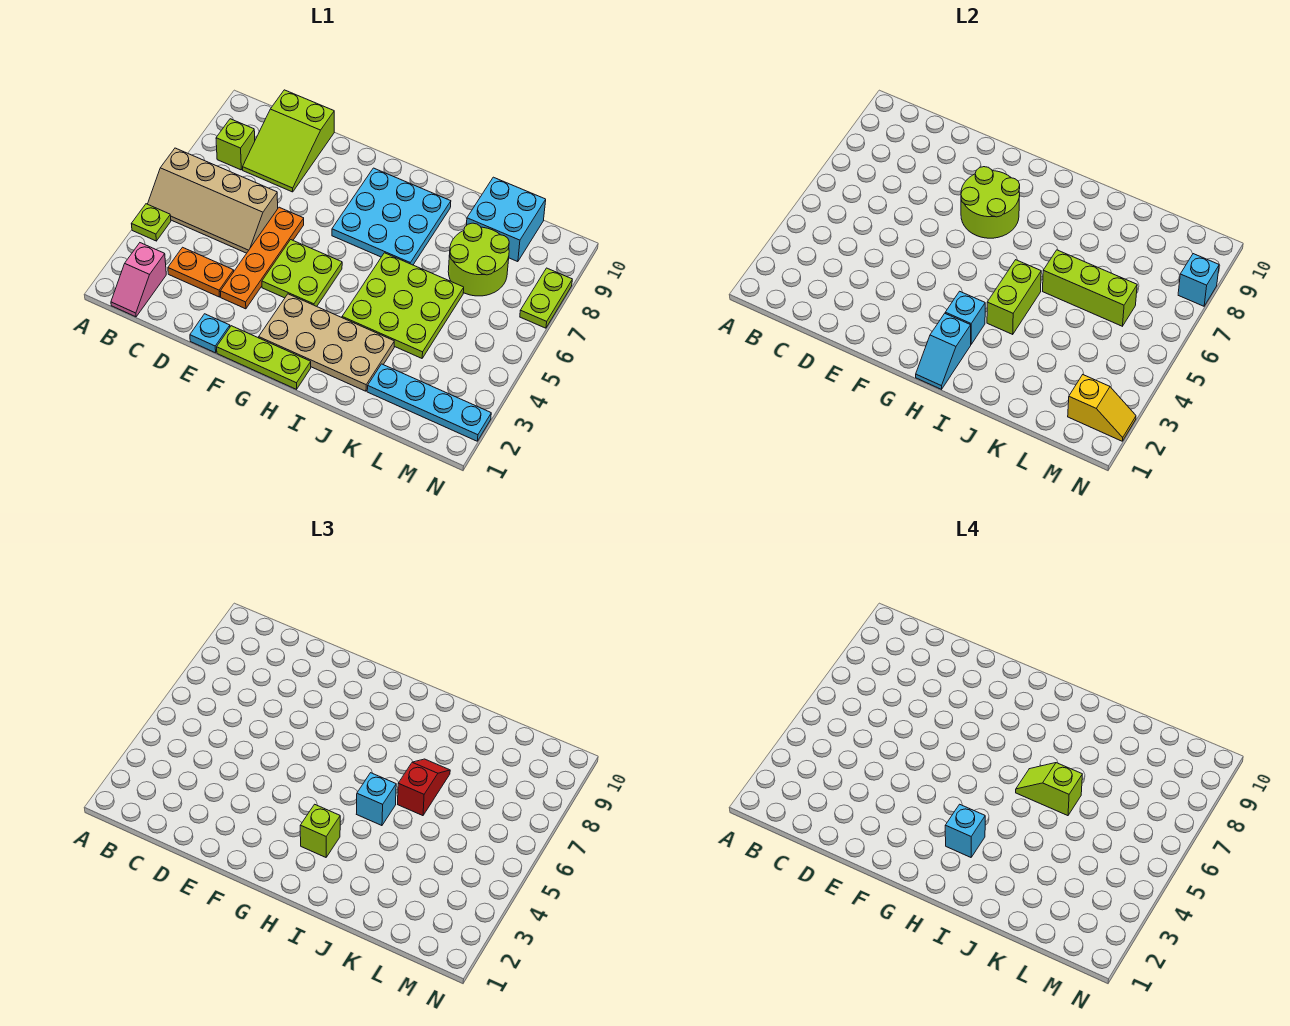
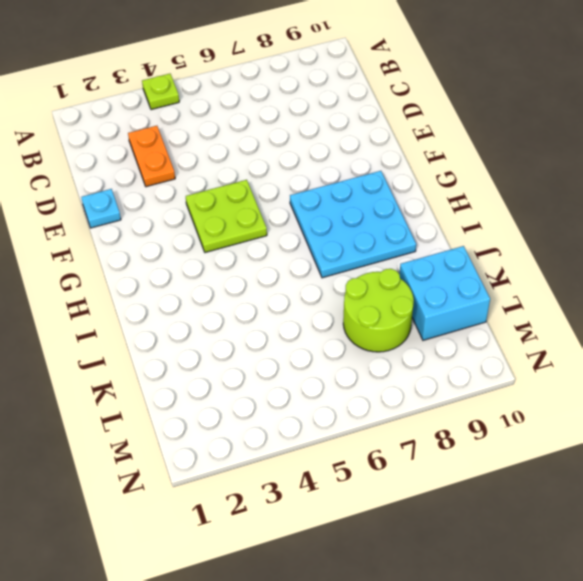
none -> tan 2x4 slope [148,148,278,253]
none -> pink 1x2 slope [111,243,166,317]
none -> lime 1x1 brick [216,119,255,170]

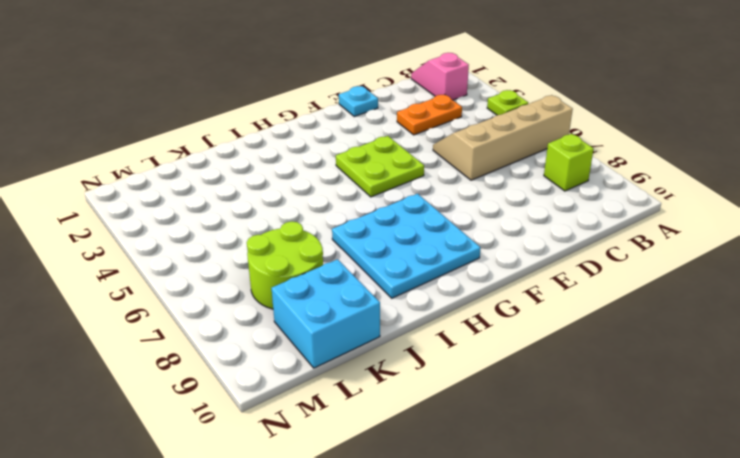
none -> lime 2x3 slope [243,90,334,192]
none -> orange 1x4 plate [220,207,304,309]
none -> lime 1x3 plate [217,326,311,389]

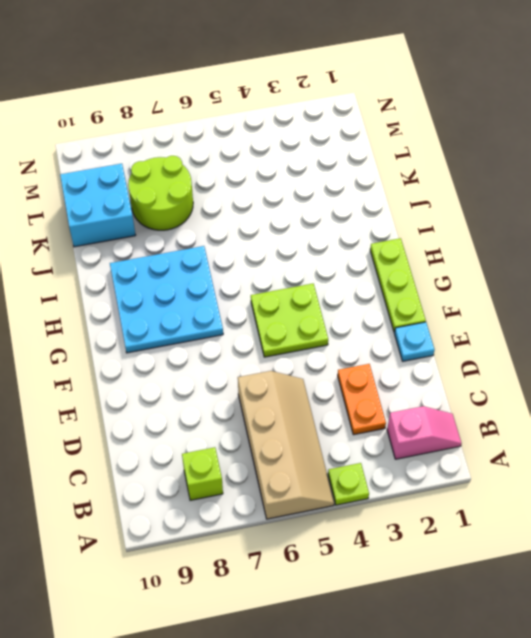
none -> lime 2x3 slope [243,90,334,192]
none -> orange 1x4 plate [220,207,304,309]
none -> tan 2x4 plate [259,294,394,391]

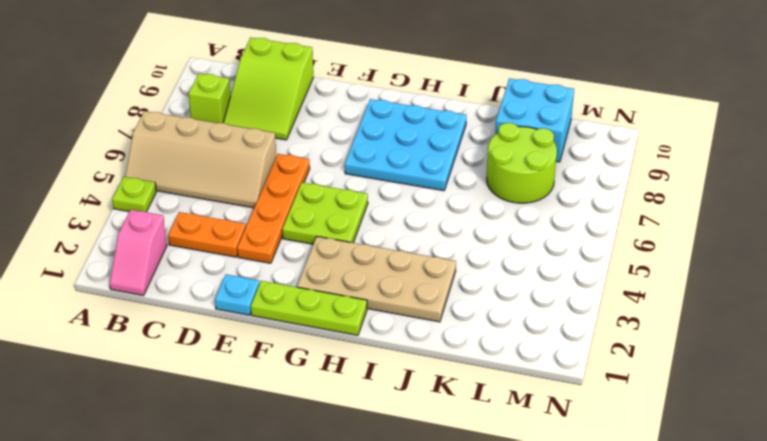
none -> lime 3x3 plate [342,253,464,358]
none -> cyan 1x4 plate [367,364,491,441]
none -> lime 1x2 plate [520,268,572,328]

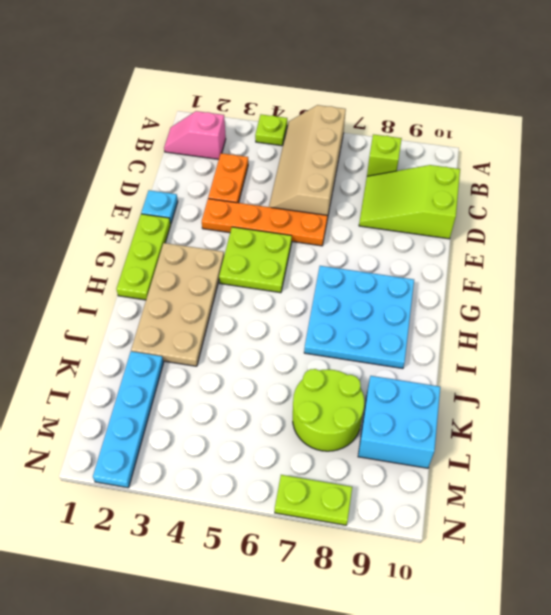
none -> lime 3x3 plate [342,253,464,358]
none -> lime 2x2 round brick [961,167,1020,238]
none -> cyan 1x2 slope [916,314,971,389]

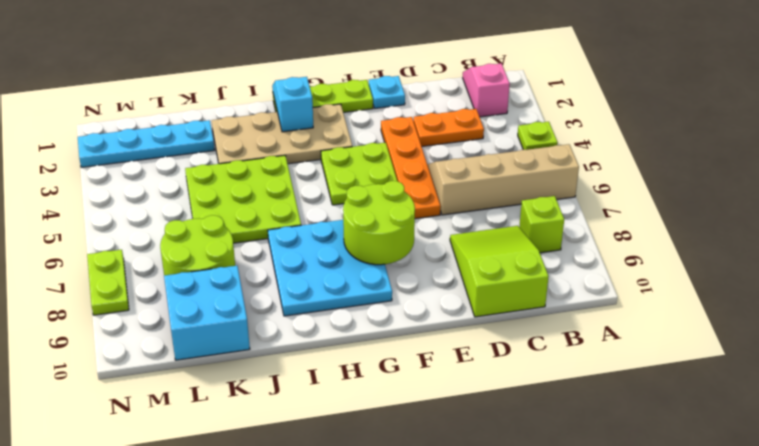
none -> cyan 1x1 brick [945,291,985,344]
none -> lime 1x2 brick [987,260,1041,334]
none -> lime 1x3 brick [1043,250,1137,326]

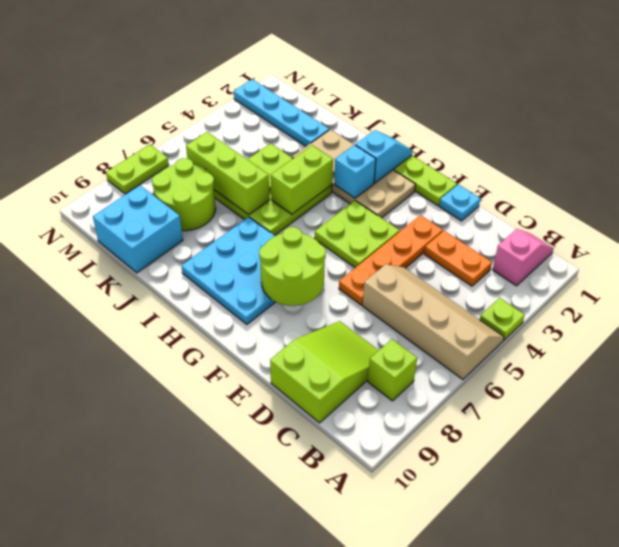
none -> yellow 1x2 slope [1068,375,1136,441]
none -> cyan 1x1 brick [1178,254,1219,306]
none -> lime 1x1 brick [300,804,340,857]

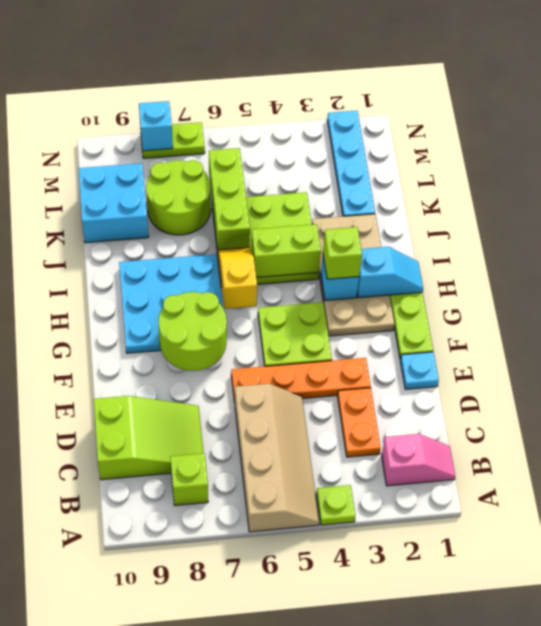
yellow 1x2 slope [218,247,257,309] -> yellow 1x2 slope moved to [1068,375,1136,441]
none -> cyan 1x1 brick [357,773,396,826]
none -> red 1x2 slope [398,759,450,816]
none -> cyan 1x1 brick [945,804,985,857]

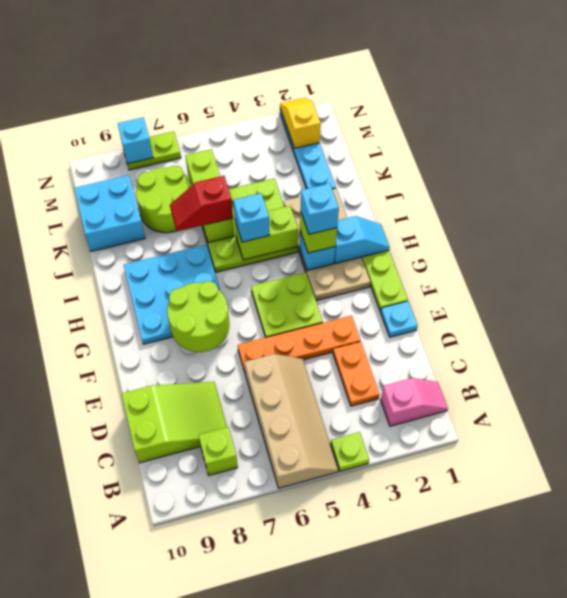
none -> lime 1x2 slope [1016,763,1082,816]

